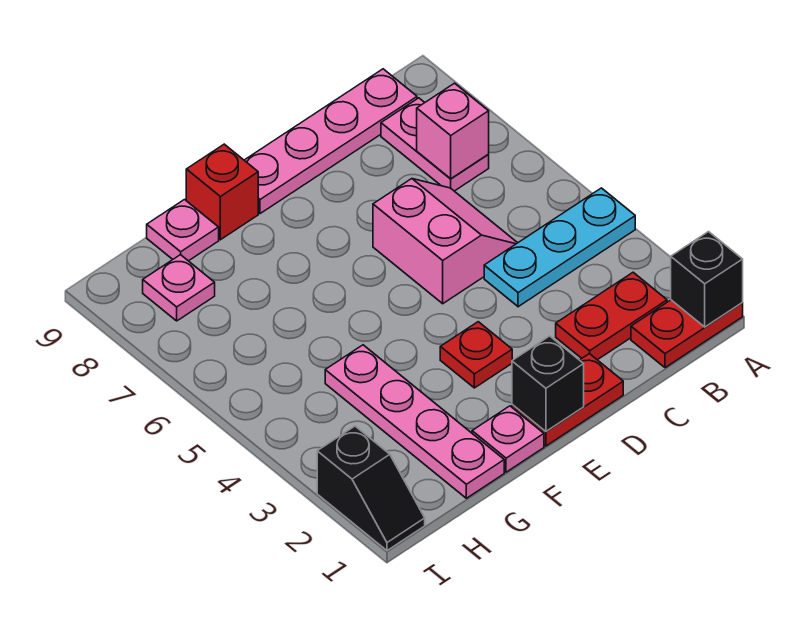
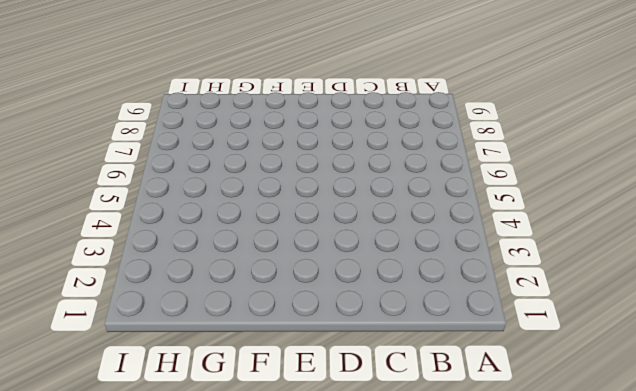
none -> red 1x2 plate [631,300,743,368]
none -> cyan 1x3 plate [484,188,635,307]
none -> red 1x2 plate [556,272,667,360]

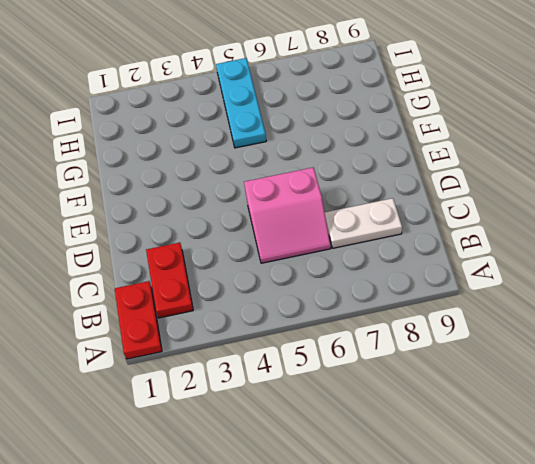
white 1x2 plate [325,198,402,248] -> none
cyan 1x3 plate [216,58,266,148] -> cyan 1x3 plate moved to [484,188,635,307]
none -> pink 1x2 plate [381,98,489,191]
none -> pink 1x4 plate [244,69,417,214]
none -> red 1x2 plate [512,354,623,446]

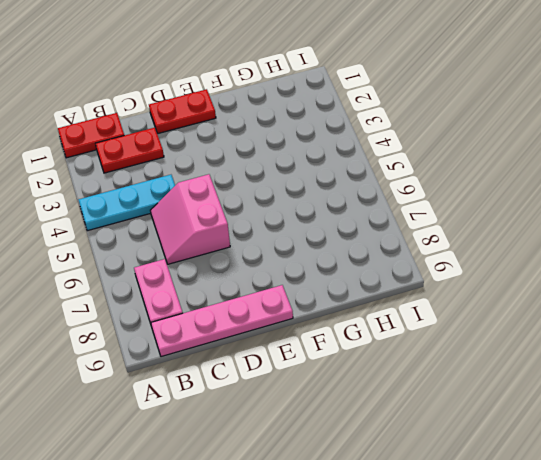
none -> red 1x1 plate [440,322,512,388]
none -> pink 1x1 plate [472,406,544,472]
none -> red 1x1 brick [186,144,258,240]

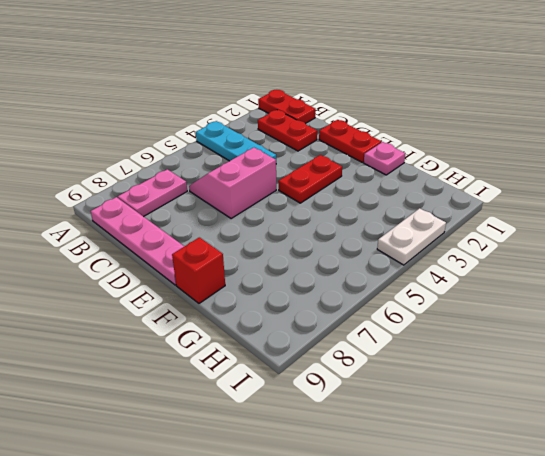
red 1x2 plate [278,155,342,203] -> red 1x1 plate [440,322,512,388]
white 1x2 plate [377,208,446,265] -> none
none -> pink 1x4 plate [325,345,504,498]
none -> pink 1x1 plate [147,200,219,261]
none -> pink 1x1 plate [143,255,215,321]

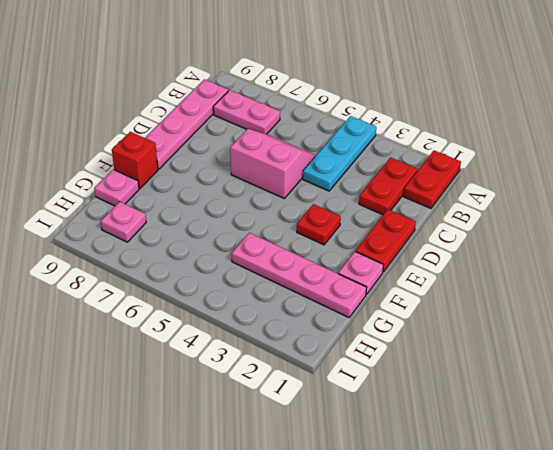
none -> black 1x2 slope [317,426,425,550]
none -> black 1x1 brick [671,232,743,327]
none -> pink 1x1 brick [417,83,489,179]

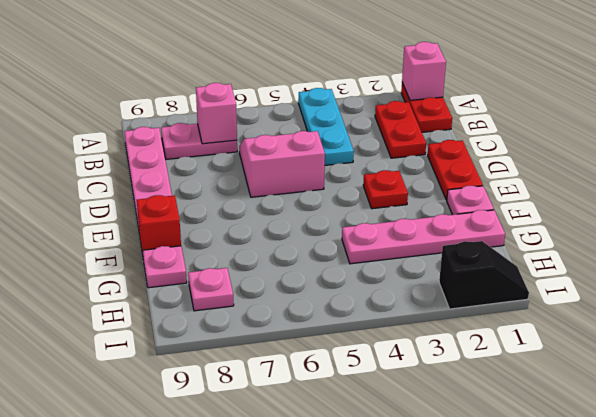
pink 1x1 brick [402,42,446,100] -> black 1x1 brick [671,232,743,327]
none -> black 1x1 brick [512,336,584,431]

